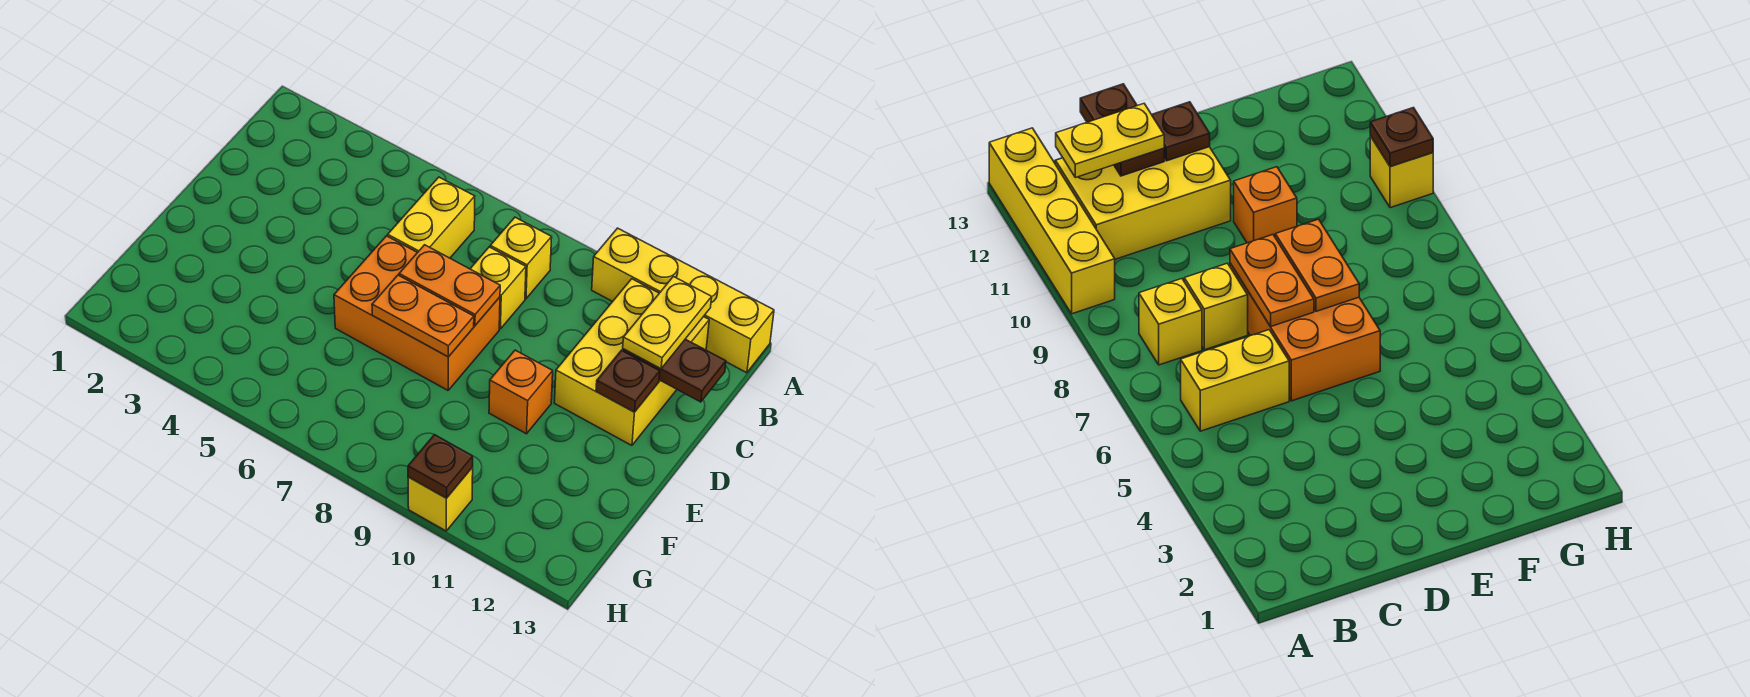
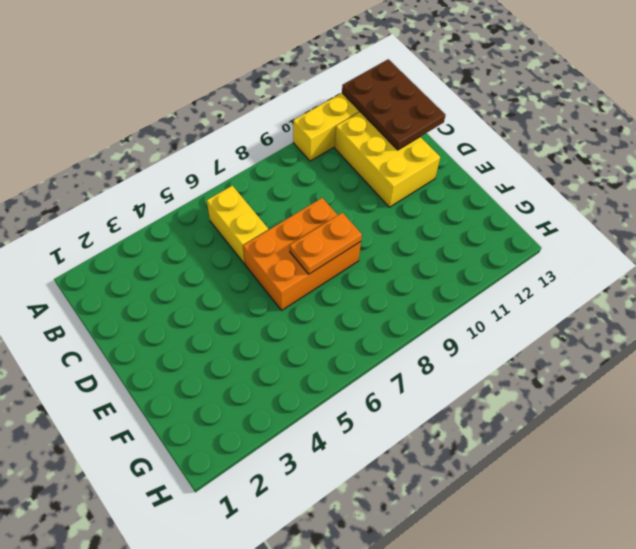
brown 2x3 plate [342,59,445,150] -> brown 1x2 plate [623,339,726,402]
none -> yellow 1x1 brick [490,217,552,299]
none -> yellow 1x1 brick [470,247,526,329]
none -> orange 1x1 brick [489,350,553,434]

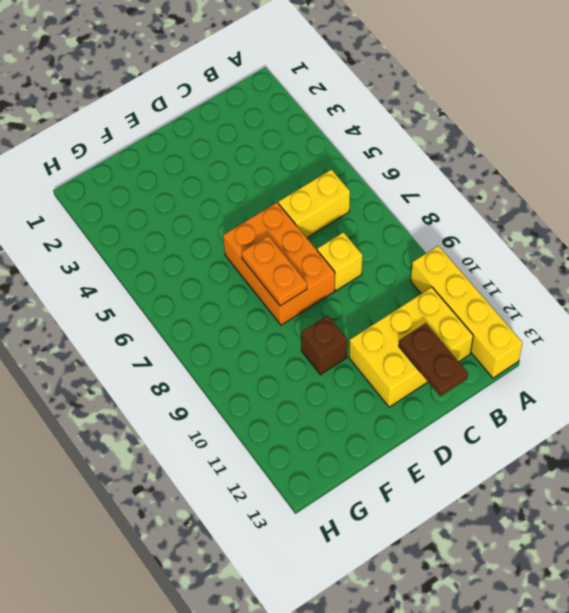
brown 1x1 brick [301,316,347,375] -> orange 1x1 brick [489,350,553,434]
none -> yellow 1x1 brick [490,217,552,299]
none -> yellow 1x1 brick [408,467,473,531]
none -> orange 1x2 plate [399,245,500,325]

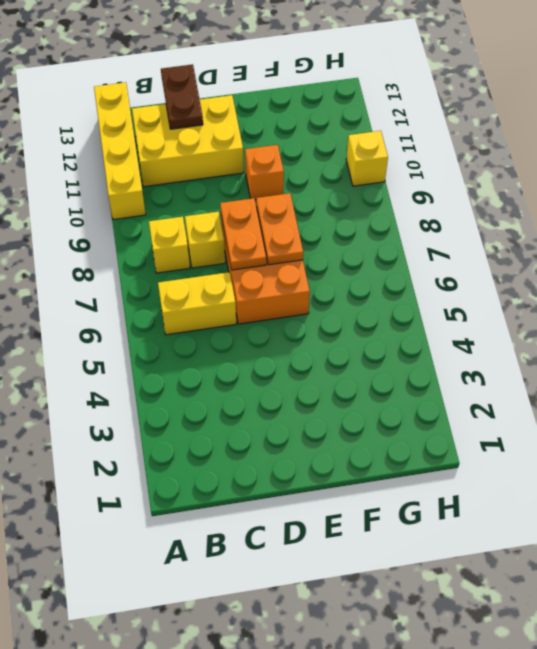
none -> brown 1x1 plate [596,350,660,412]
none -> brown 1x1 plate [408,435,473,498]
none -> yellow 1x2 plate [623,276,712,369]

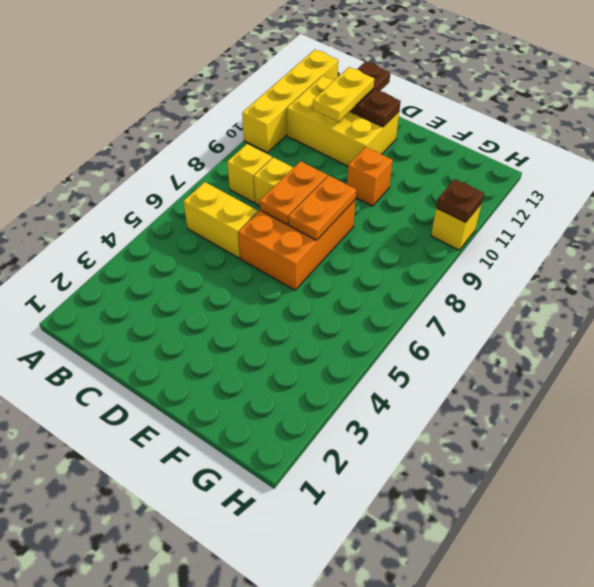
yellow 1x2 plate [313,67,374,122] -> yellow 1x2 plate turned to [623,276,712,369]

